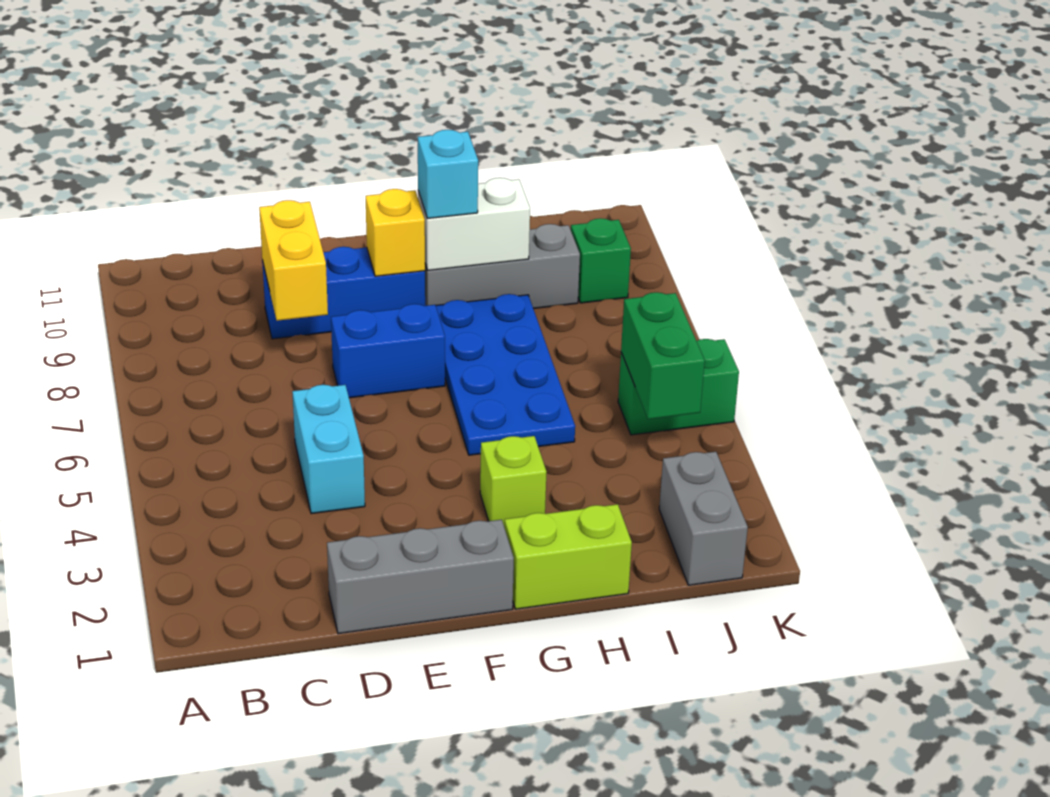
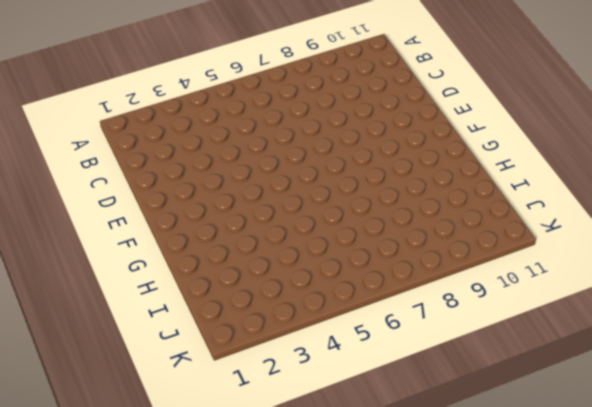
none -> grey 1x3 brick [327,520,514,634]
none -> cyan 1x2 brick [292,385,365,514]
none -> blue 1x3 brick [262,247,425,339]

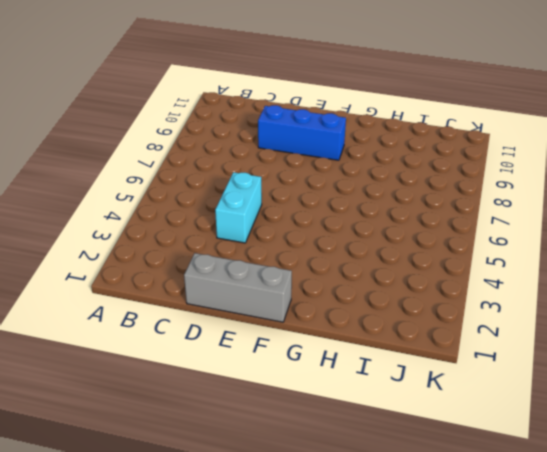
none -> blue 1x2 brick [331,304,445,398]
none -> lime 1x2 brick [505,504,632,609]
none -> lime 1x1 brick [480,436,547,528]

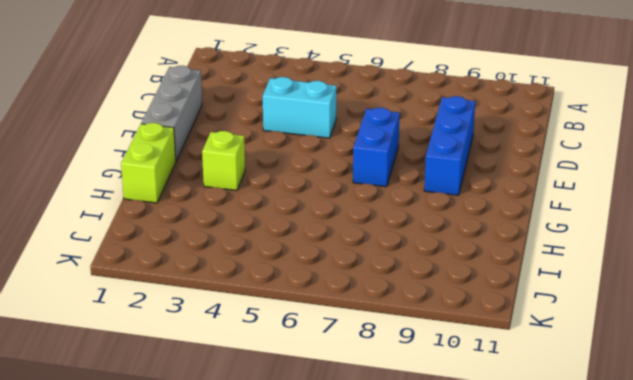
none -> blue 2x4 plate [436,294,575,455]
none -> grey 1x3 brick [425,224,580,309]
none -> grey 1x2 brick [659,452,748,585]

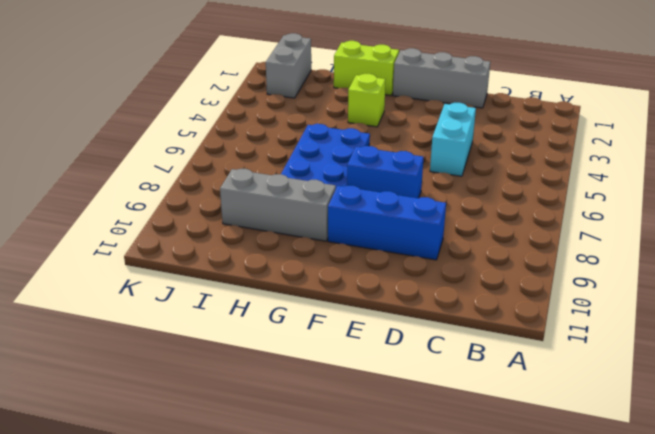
none -> green 1x2 brick [618,339,739,435]
none -> green 1x1 brick [571,218,631,303]
none -> yellow 1x2 brick [259,200,328,321]

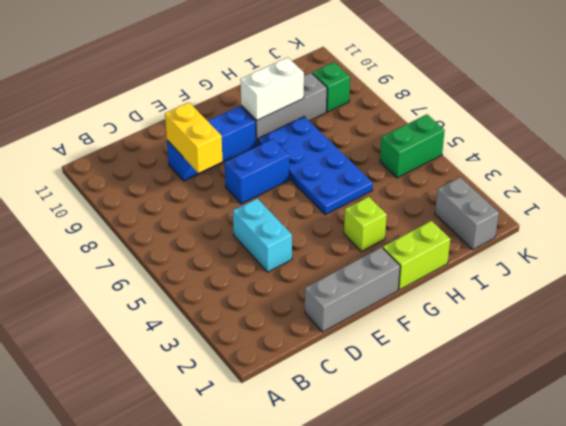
none -> yellow 1x1 brick [366,189,425,276]
none -> green 1x2 brick [621,292,705,419]
none -> cyan 1x1 brick [418,130,478,218]

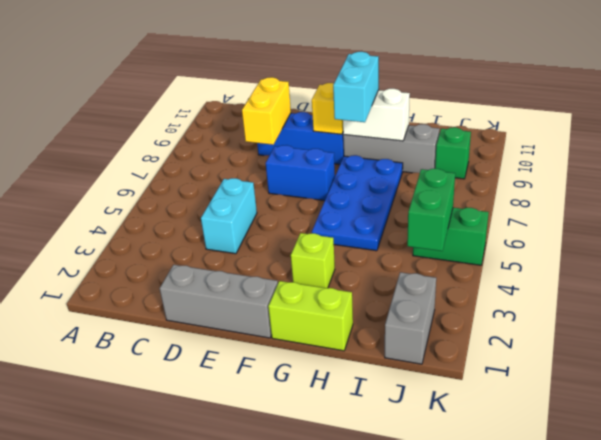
cyan 1x2 brick [333,52,379,122] -> cyan 1x1 brick [418,130,478,218]

